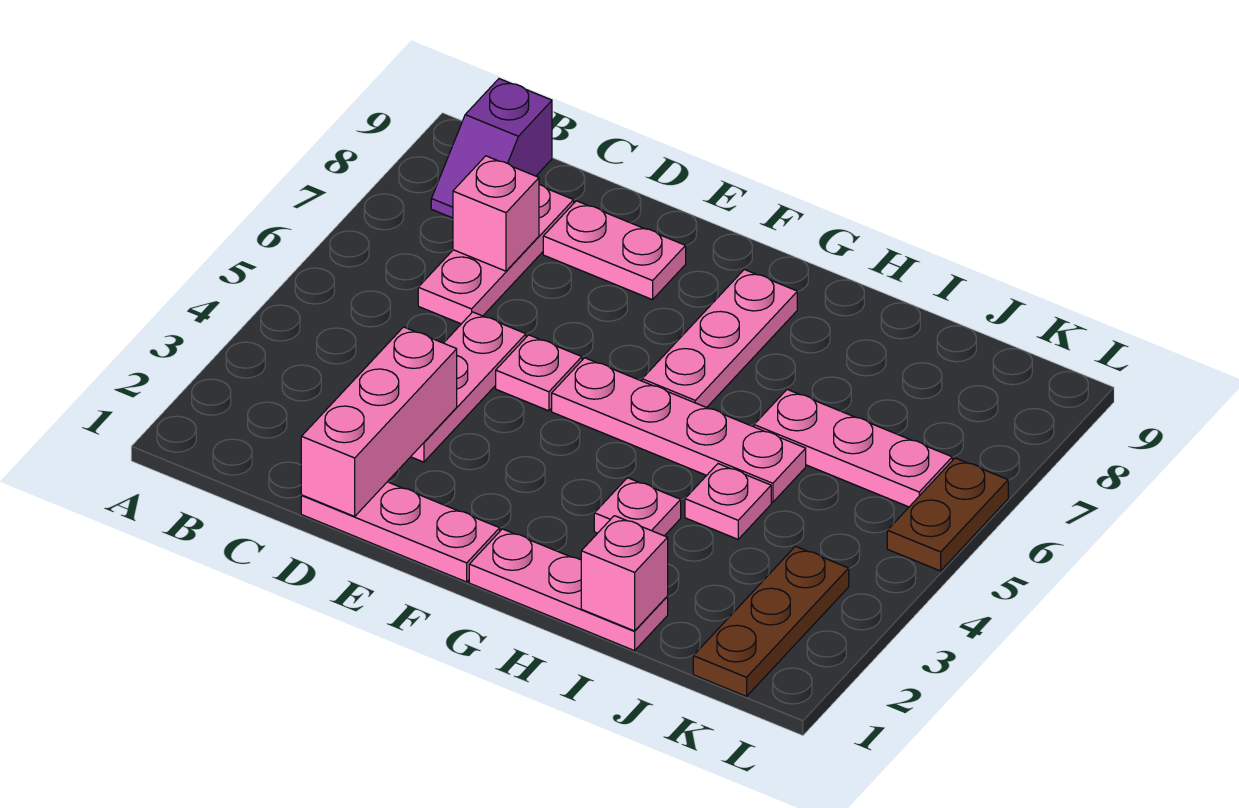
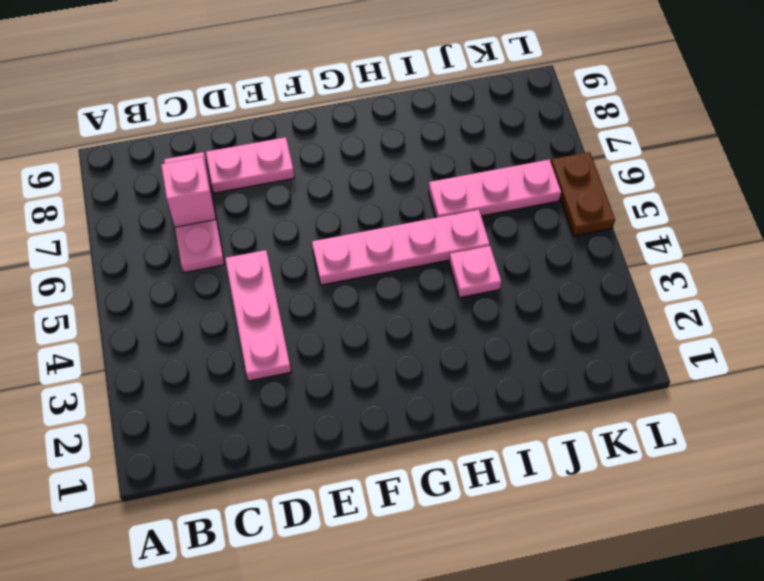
none -> purple 1x2 slope [431,79,552,218]
none -> pink 1x3 plate [301,482,500,582]
none -> pink 1x1 plate [496,335,582,411]

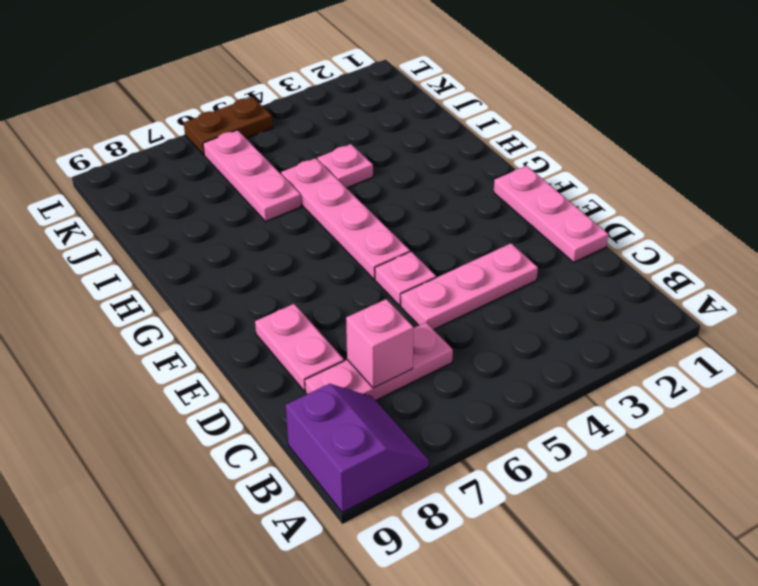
purple 2x2 slope [286,384,429,513] -> purple 1x2 slope [431,79,552,218]
none -> pink 1x3 plate [469,529,668,651]
none -> pink 1x3 plate [642,269,797,408]
none -> pink 1x1 plate [594,478,681,536]

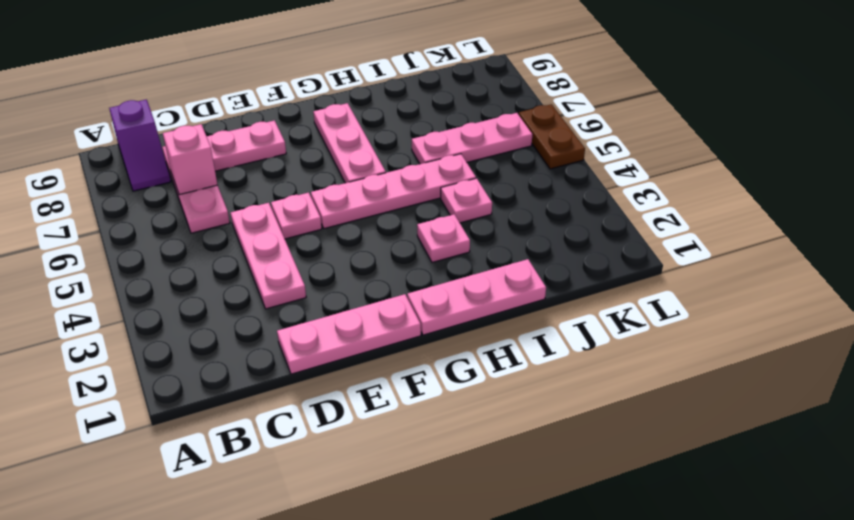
none -> brown 1x3 plate [693,546,849,696]
none -> pink 1x3 brick [301,327,457,516]
none -> pink 1x1 brick [581,516,668,631]

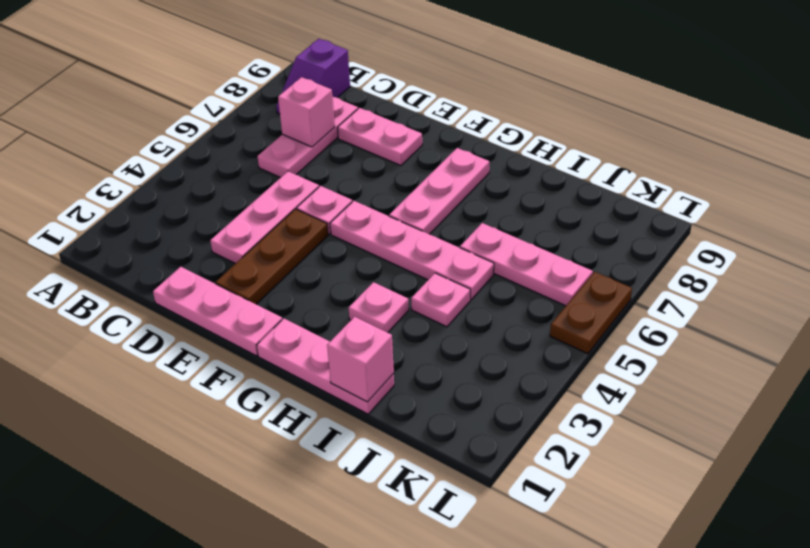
brown 1x3 plate [216,209,328,304] -> brown 1x3 plate moved to [693,546,849,696]
none -> pink 1x3 brick [301,327,457,516]

